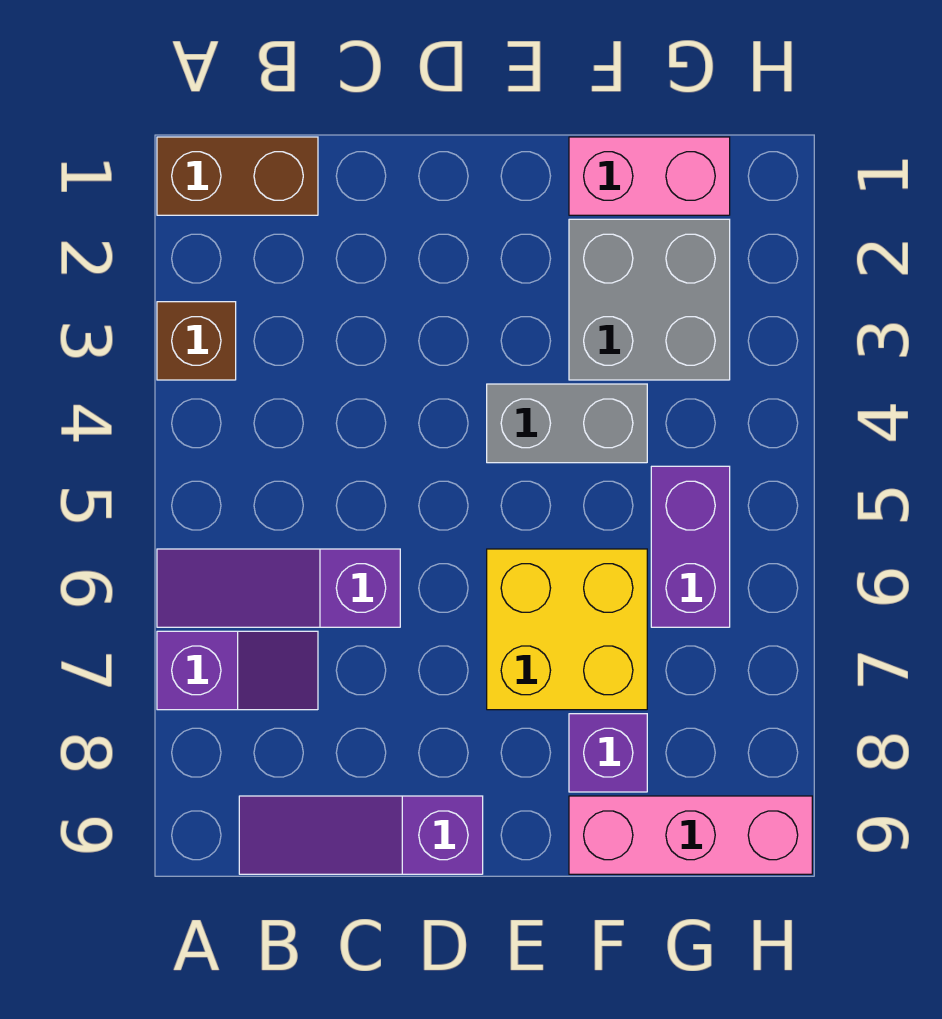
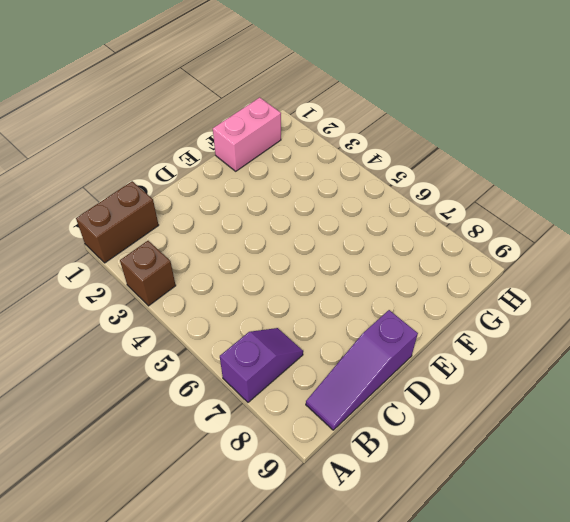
none -> purple 1x3 slope [157,549,400,627]
none -> grey 1x2 brick [487,384,647,463]
none -> yellow 2x2 brick [487,549,647,710]

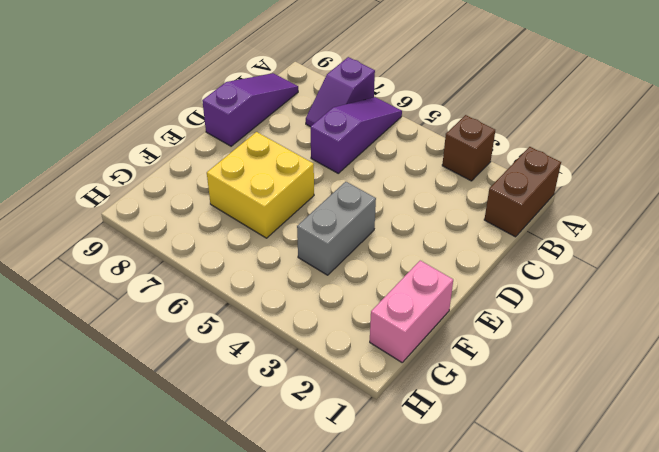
none -> grey 2x2 brick [569,219,730,380]
none -> purple 1x1 brick [569,714,647,792]
none -> pink 1x3 brick [569,796,812,874]

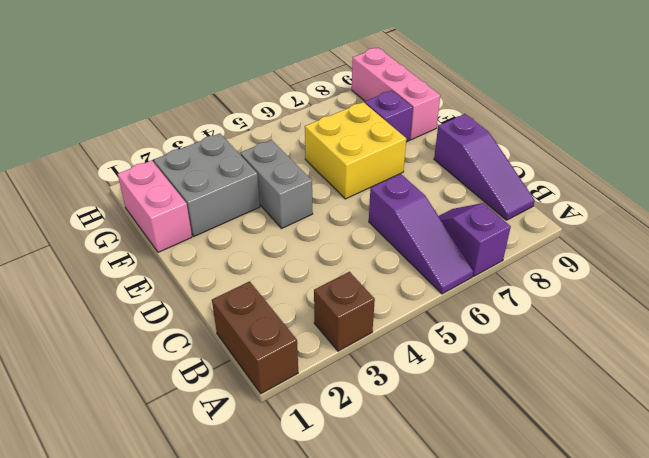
none -> purple 1x2 brick [651,466,730,627]

